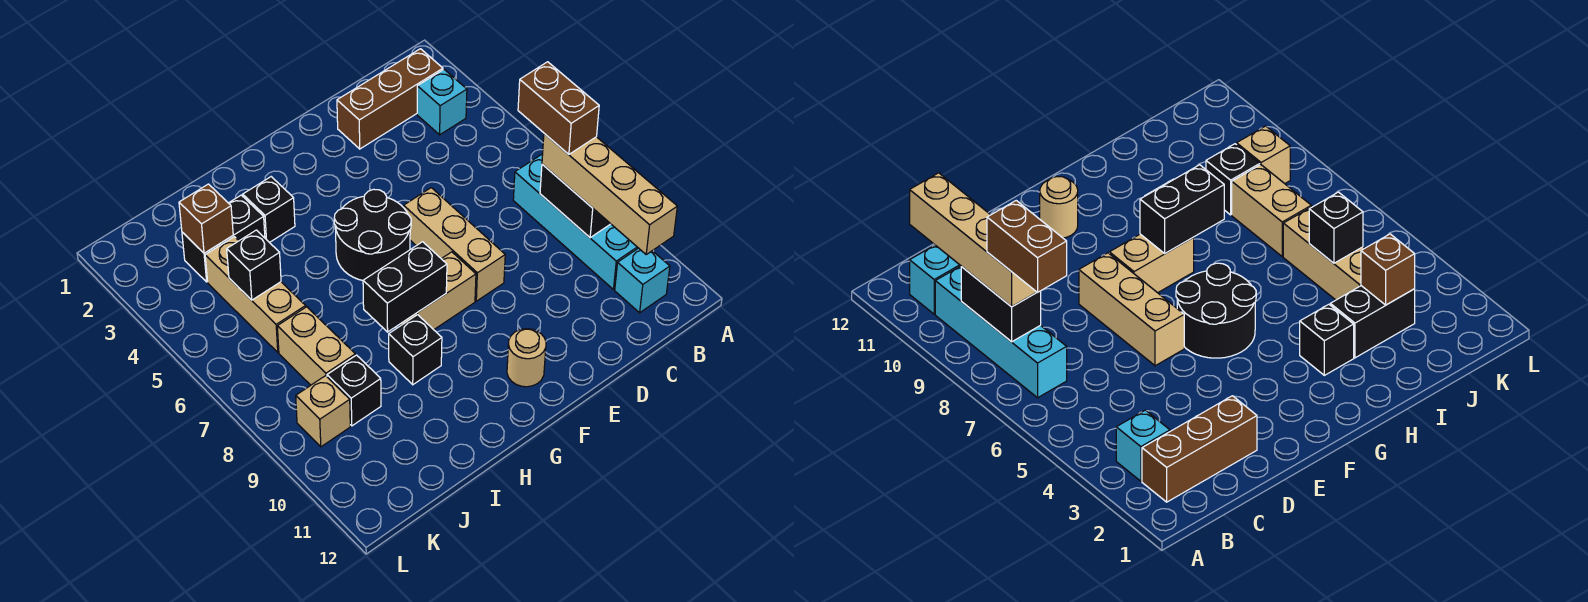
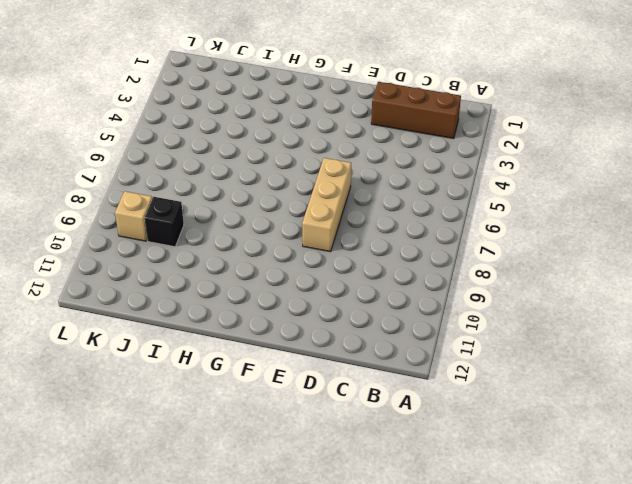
none -> cyan 1x1 brick [417,70,467,135]
none -> cyan 1x4 brick [513,155,638,289]
none -> cyan 1x1 brick [615,248,670,313]

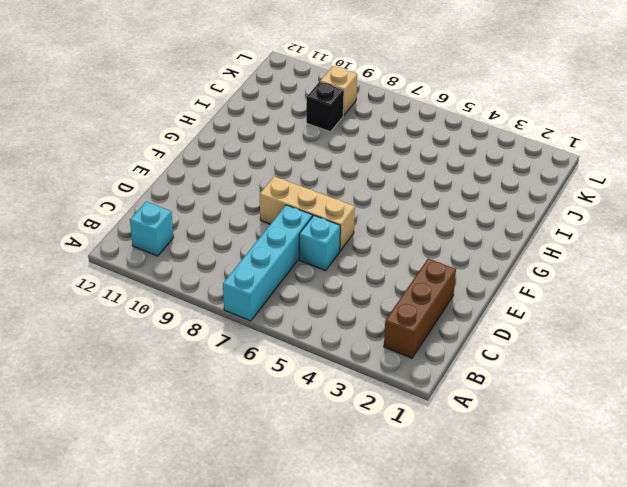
cyan 1x4 brick [223,205,312,321] -> cyan 1x4 brick turned to [513,155,638,289]
cyan 1x1 brick [299,216,340,271] -> cyan 1x1 brick moved to [417,70,467,135]
none -> black 2x2 round brick [334,189,411,280]
none -> tan 1x2 brick [400,252,476,330]
none -> tan 1x1 round brick [507,329,546,387]

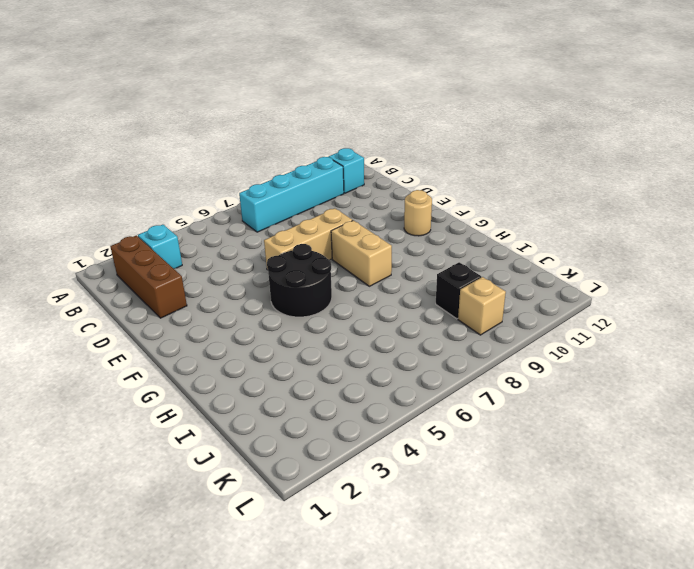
none -> black 1x1 brick [243,177,295,243]
none -> black 1x1 brick [389,315,442,385]
none -> black 1x2 brick [182,195,265,282]

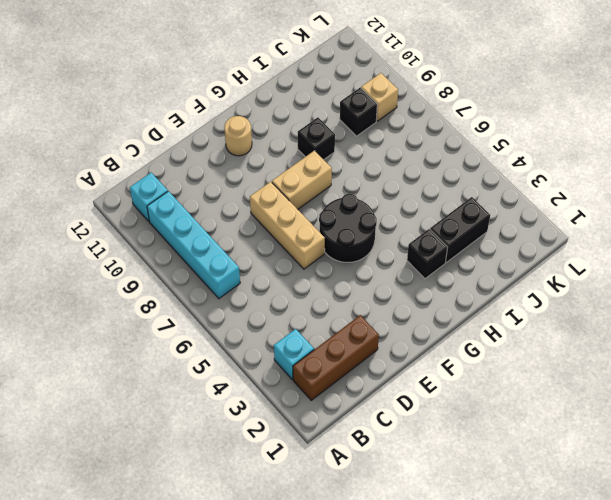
none -> tan 1x3 brick [205,237,306,352]
none -> tan 1x2 brick [277,307,355,385]
none -> black 1x2 brick [540,164,610,238]

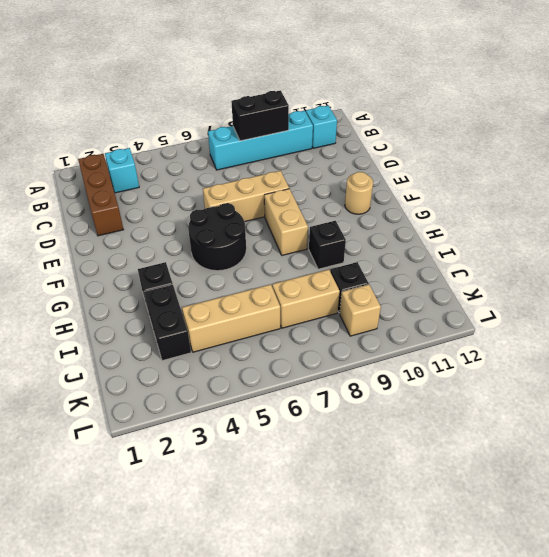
none -> black 1x2 brick [363,242,447,332]
none -> brown 1x1 brick [179,184,233,253]
none -> black 1x1 brick [227,230,281,300]

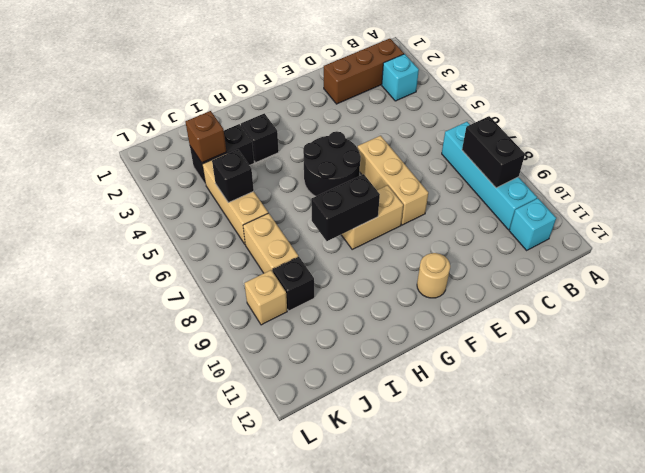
none -> black 1x1 brick [389,315,442,385]
none -> tan 1x4 brick [542,134,677,254]
none -> brown 1x2 brick [518,62,599,154]

